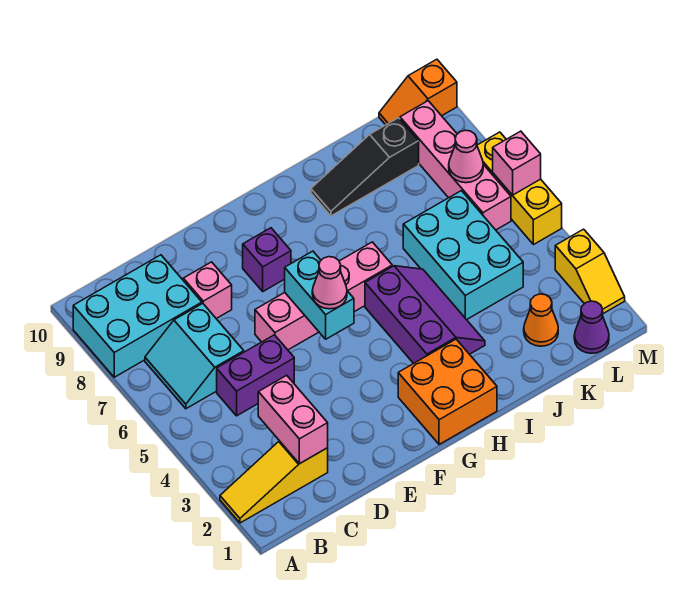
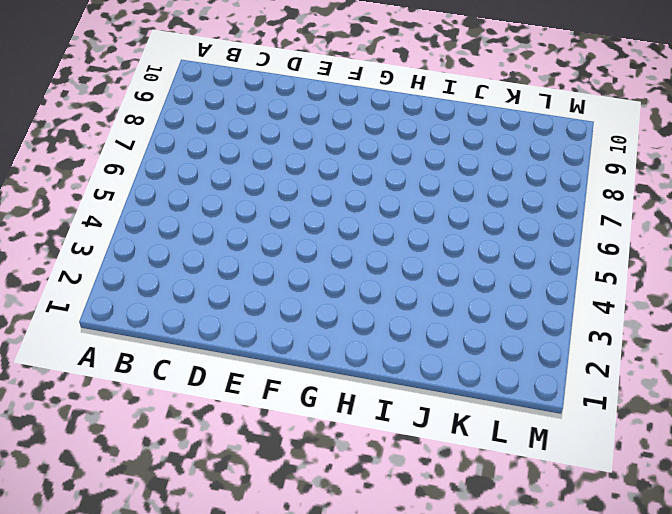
none -> yellow 1x3 slope [220,441,328,523]
none -> cyan 2x3 brick [73,255,202,377]
none -> cyan 2x2 slope [145,304,244,409]

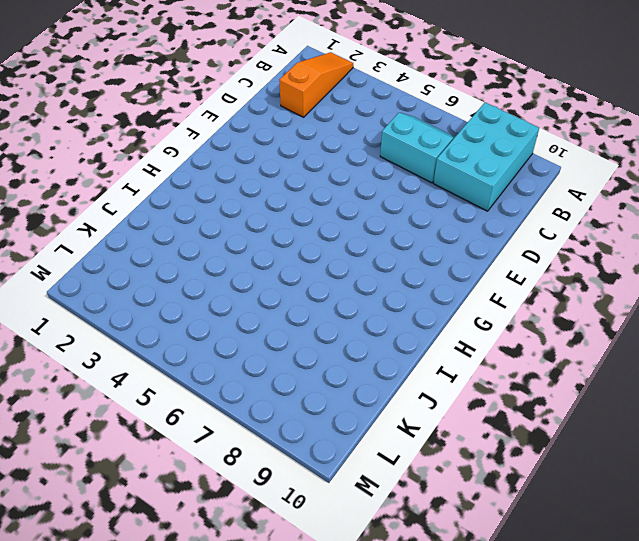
orange 1x3 slope [279,52,353,117] -> yellow 1x3 slope [220,441,328,523]
none -> purple 1x2 brick [217,335,294,416]
none -> pink 1x1 brick [183,262,232,319]
none -> pink 1x4 brick [255,242,392,350]

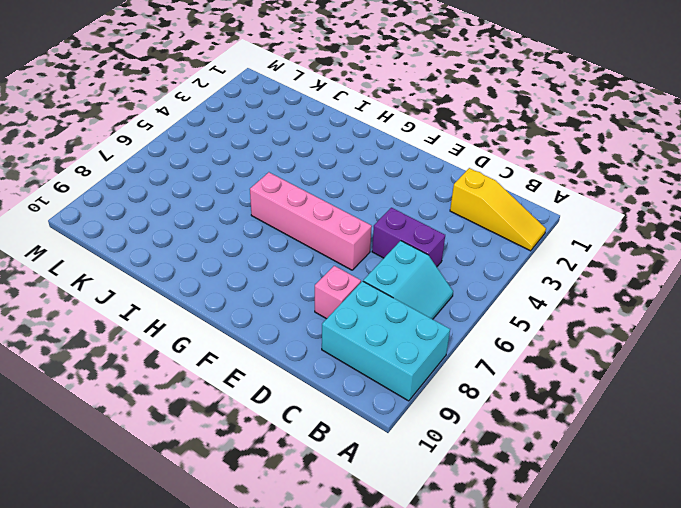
none -> purple 1x1 brick [243,228,291,291]
none -> orange 2x2 brick [398,339,497,444]
none -> purple 2x3 slope [365,266,485,363]

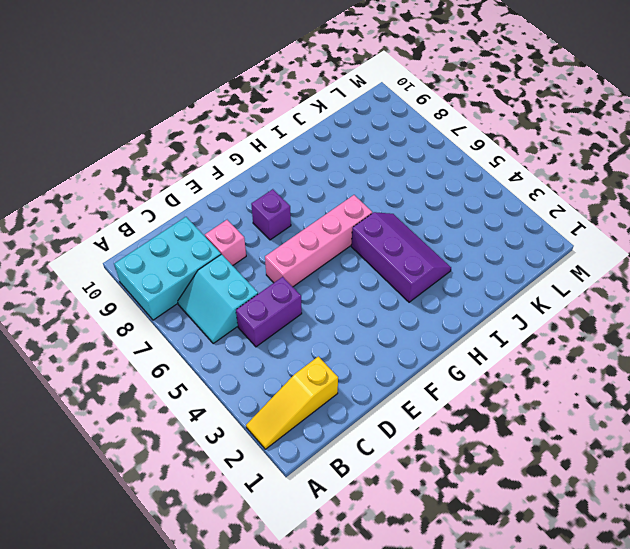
none -> orange 2x2 brick [398,339,497,444]
none -> black 1x3 slope [311,118,419,216]
none -> cyan 2x3 brick [403,191,523,320]

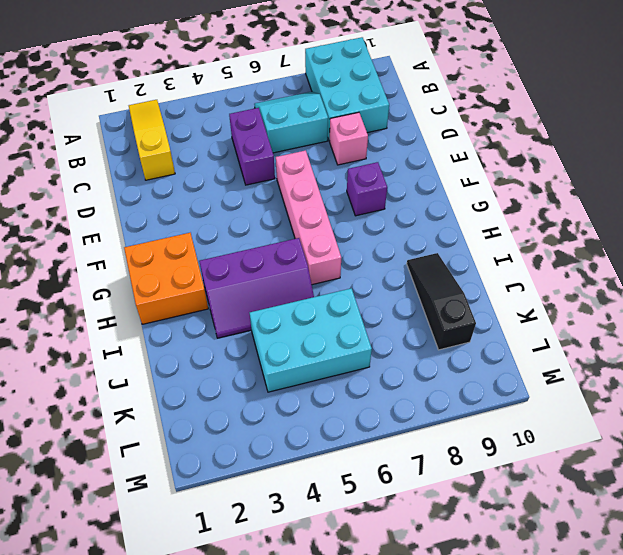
none -> orange 1x1 cone [524,294,558,346]
none -> purple 1x1 cone [574,301,609,353]
none -> pink 1x4 brick [400,101,511,230]

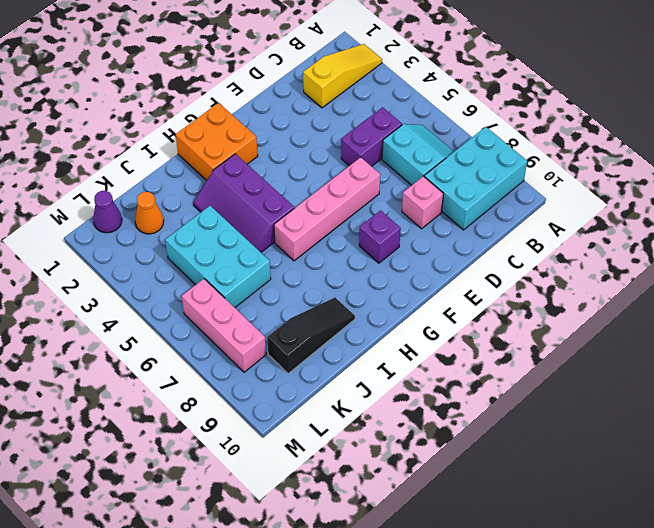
pink 1x3 brick [182,279,266,372] -> pink 1x4 brick [400,101,511,230]
none -> orange 1x2 slope [379,59,457,125]
none -> yellow 1x2 slope [555,229,625,314]
none -> yellow 1x3 brick [477,132,562,245]

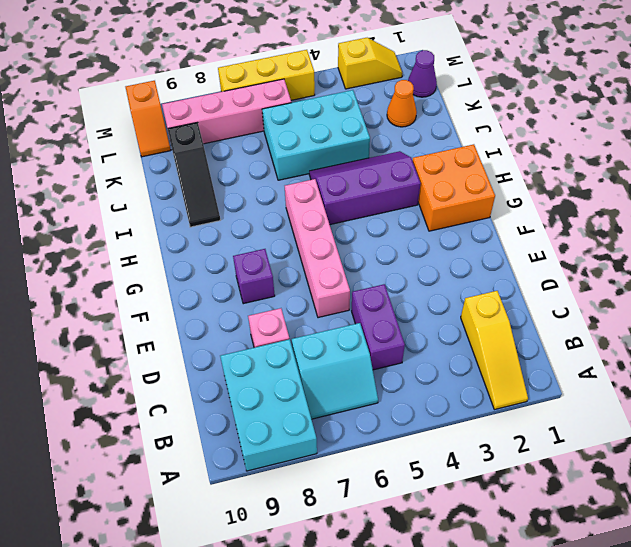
none -> pink 1x2 brick [258,375,328,464]
none -> cyan 1x2 brick [285,251,354,339]
none -> pink 1x1 cone [449,130,483,183]

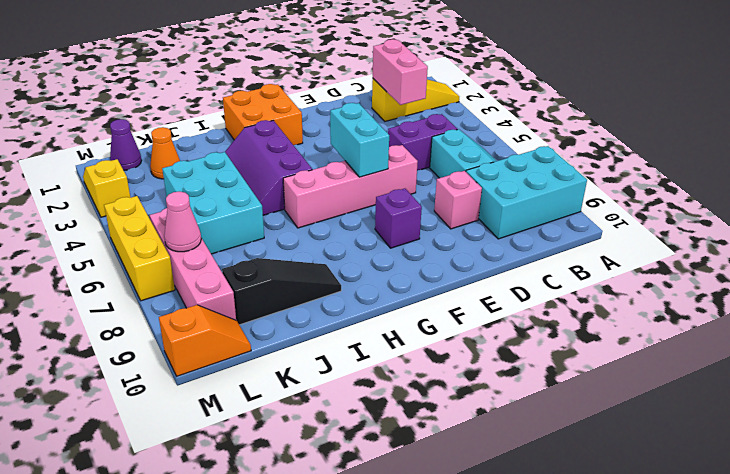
none -> pink 1x1 brick [493,131,541,195]
none -> pink 1x1 cone [312,257,347,309]

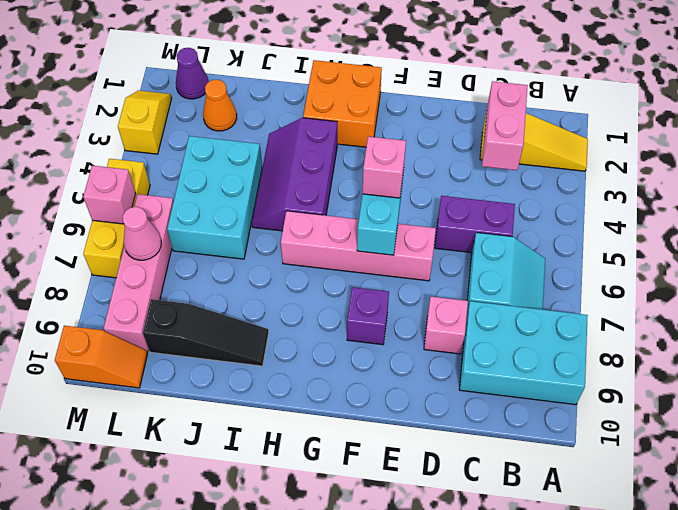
pink 1x1 brick [363,137,406,198] -> pink 1x1 cone [312,257,347,309]

